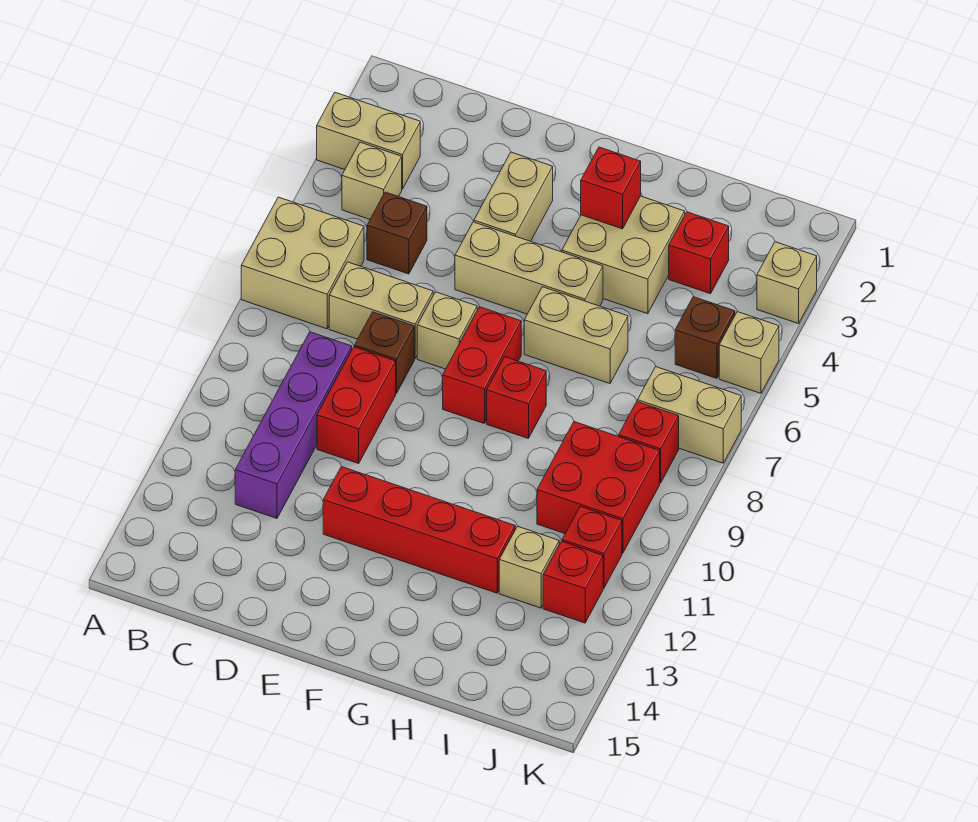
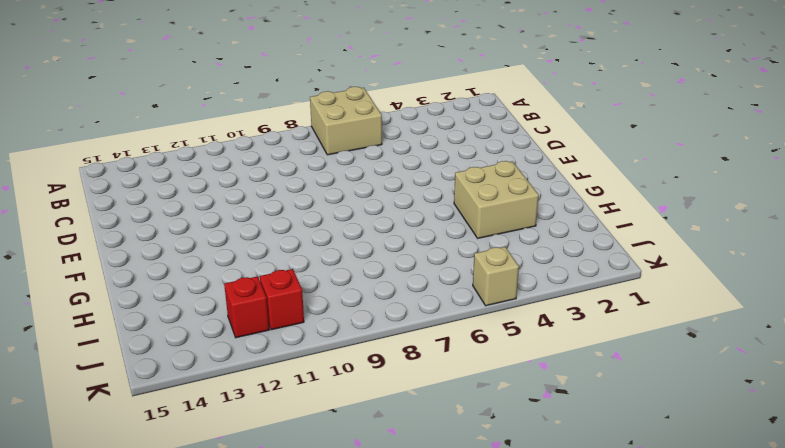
none -> tan 1x2 brick [317,93,420,189]
none -> tan 1x1 brick [342,142,402,219]
none -> brown 1x1 brick [367,192,427,274]

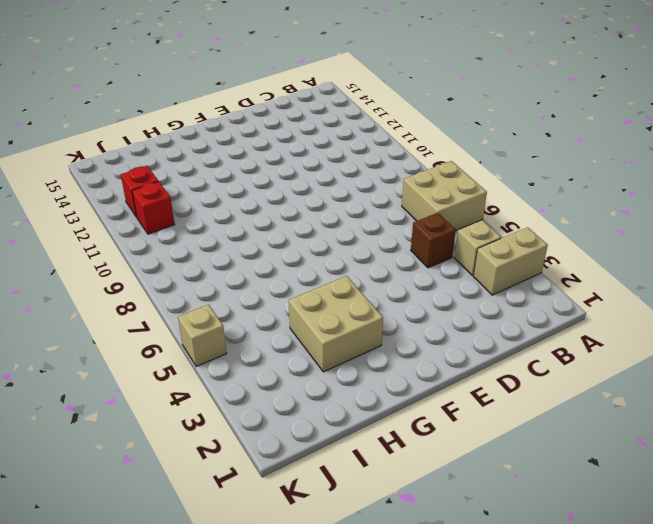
none -> tan 1x2 brick [329,262,433,359]
none -> purple 1x4 brick [235,332,352,518]
none -> brown 1x1 brick [355,312,414,393]

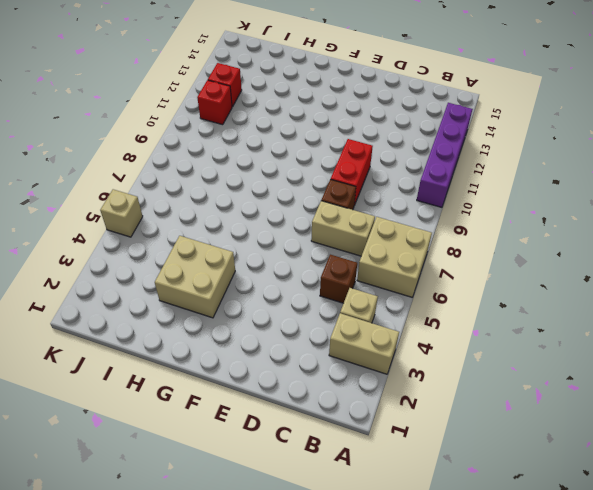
purple 1x4 brick [417,103,473,207] -> purple 1x4 brick moved to [235,332,352,518]
none -> tan 1x2 brick [474,152,553,241]
none -> tan 1x3 brick [455,222,603,314]
none -> tan 1x1 brick [417,292,477,369]

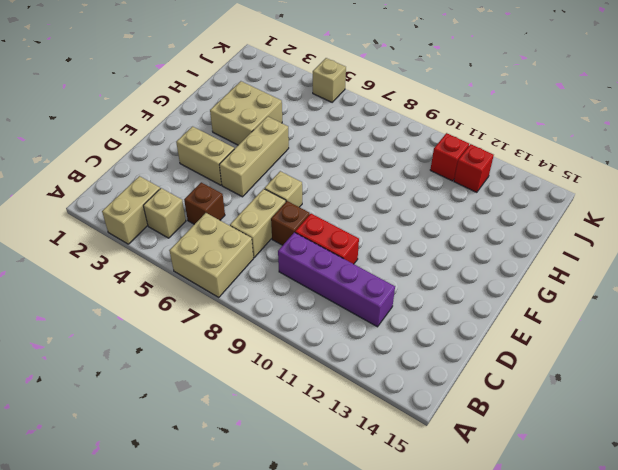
none -> red 1x4 brick [323,467,515,593]
none -> red 1x2 brick [443,307,521,423]
none -> tan 1x2 brick [524,287,628,383]

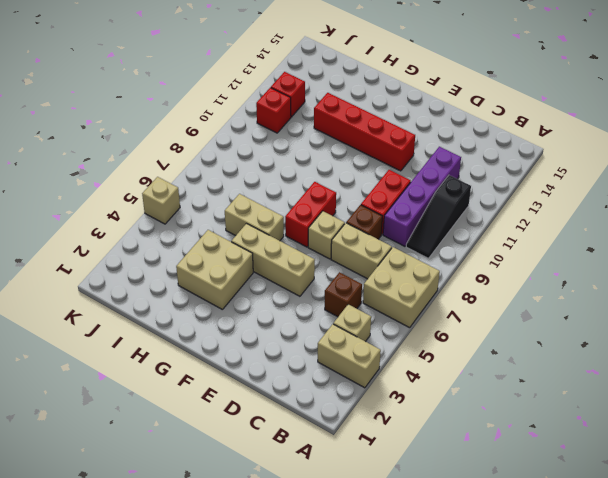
black 1x3 slope [406,175,471,258] -> none
none -> tan 1x2 brick [474,152,553,241]
none -> red 1x1 brick [487,357,546,438]
none -> red 1x1 brick [669,212,729,294]

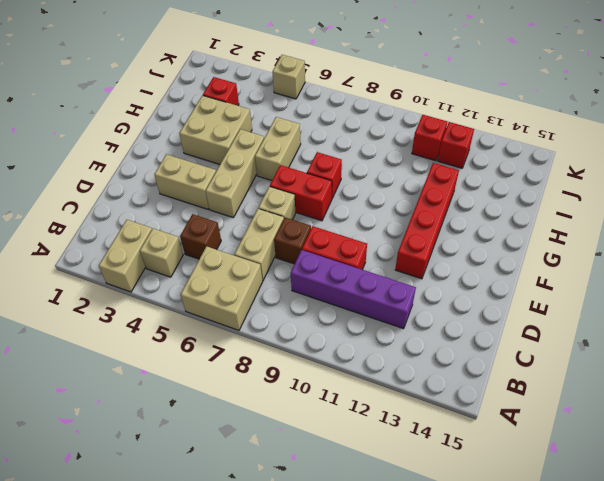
none -> red 2x2 brick [537,422,660,553]
none -> tan 1x1 brick [499,526,559,608]
none -> brown 1x1 brick [675,297,735,378]

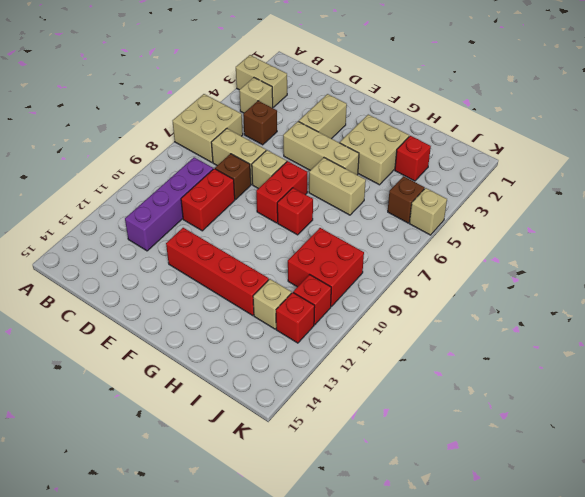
none -> tan 1x2 brick [638,367,741,463]
none -> red 1x1 brick [619,402,679,483]
none -> tan 1x1 brick [757,242,817,324]

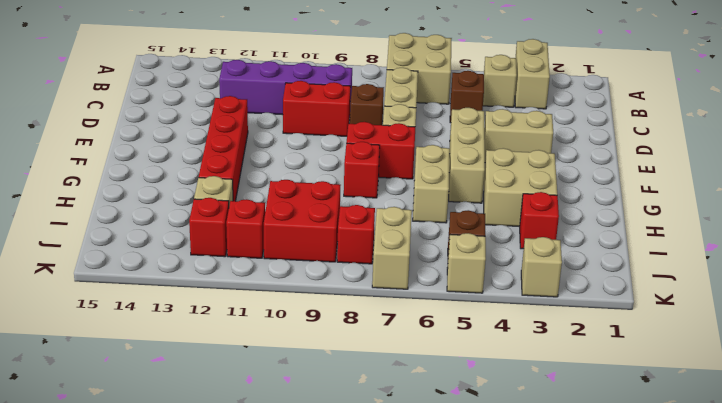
none -> red 1x1 brick [581,147,641,229]

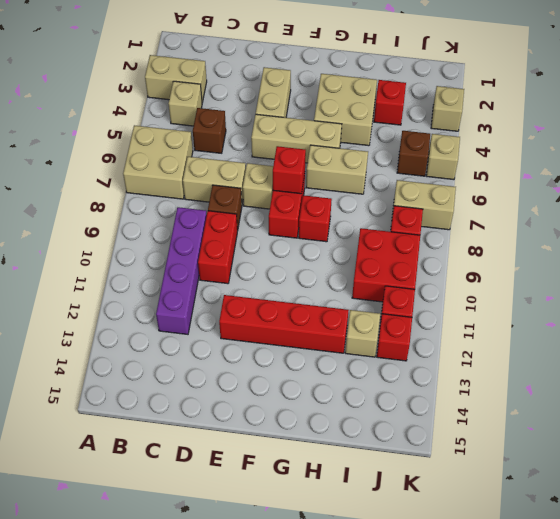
red 1x1 brick [273,146,306,194] -> red 1x1 brick moved to [581,147,641,229]

